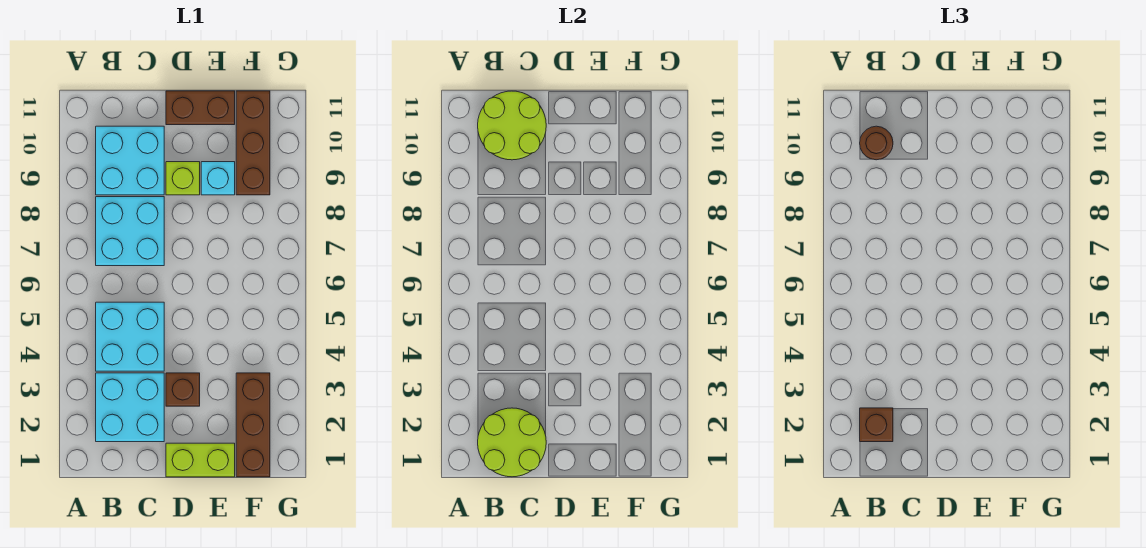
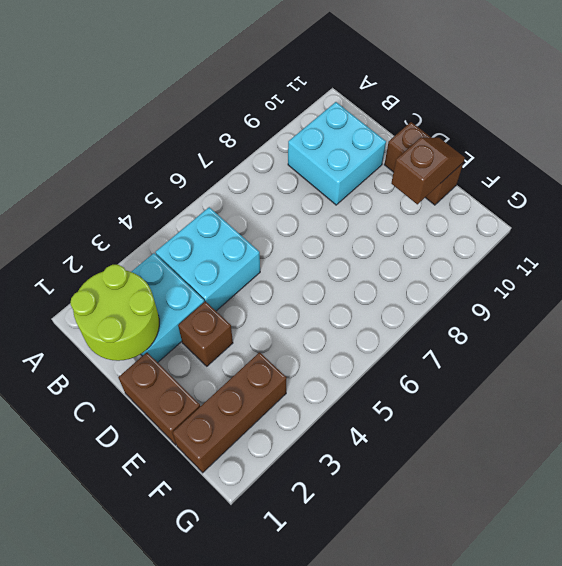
brown 1x2 brick [118,353,200,445] -> lime 1x2 brick [166,443,235,477]
brown 1x2 slope [391,138,465,204] -> none
none -> cyan 2x2 brick [96,197,164,266]
none -> lime 1x1 brick [166,162,200,195]
none -> cyan 1x1 brick [201,162,235,195]

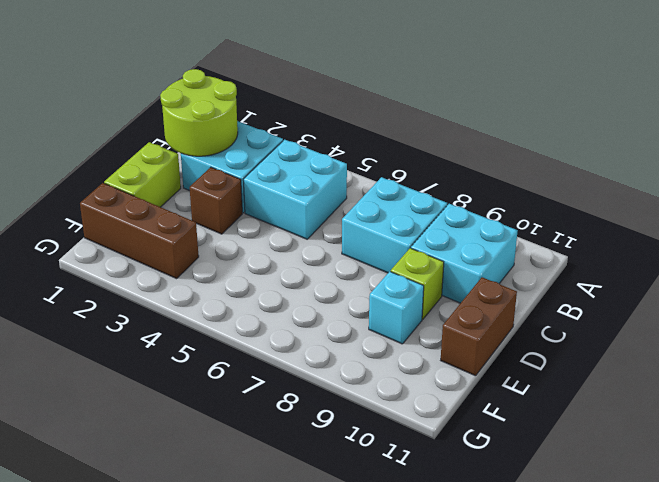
none -> brown 1x3 brick [236,91,270,195]
none -> lime 2x2 round brick [478,91,546,160]
none -> brown 1x1 brick [860,408,893,442]

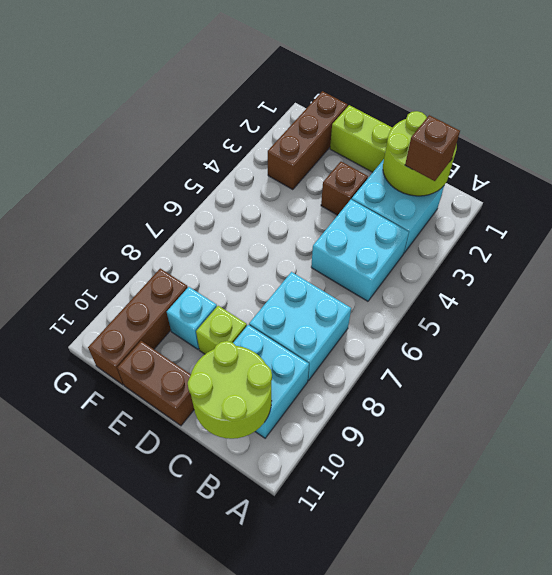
none -> brown 1x1 round brick [860,126,893,160]

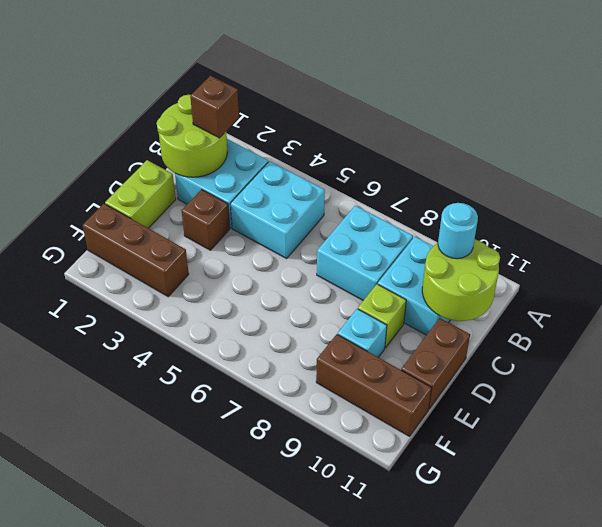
cyan 1x1 round brick [438,203,478,259] -> brown 1x1 round brick [860,126,893,160]

